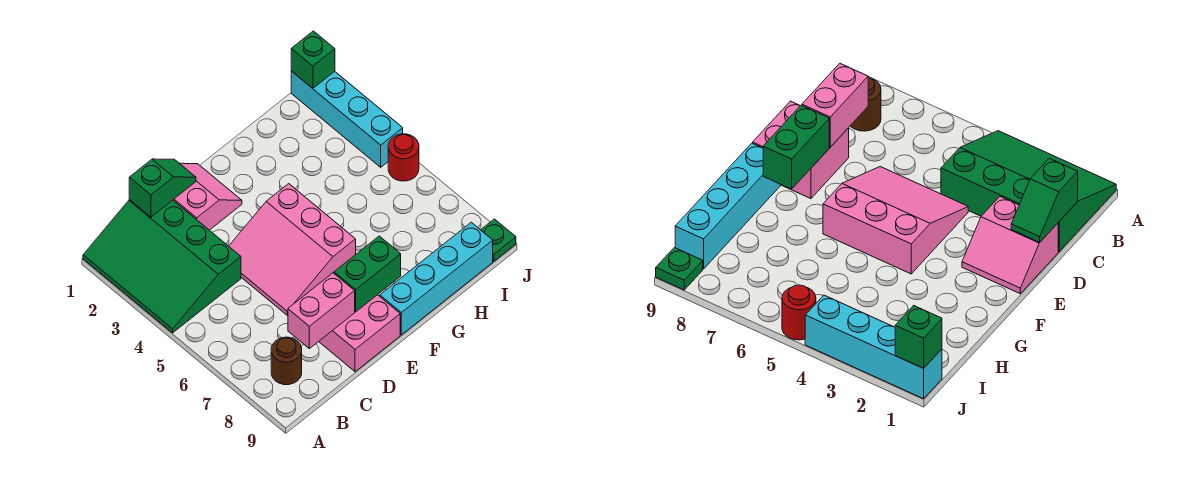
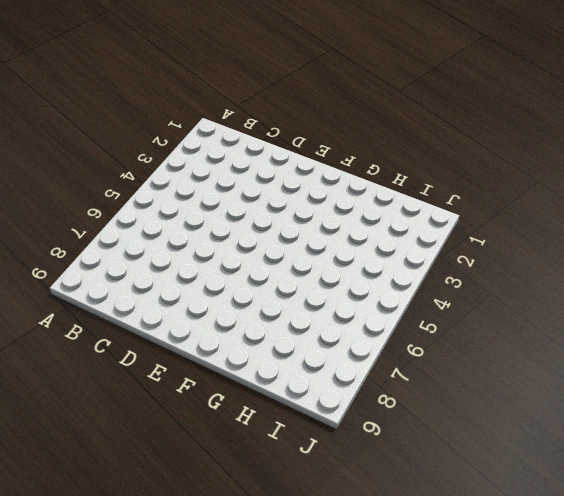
none -> green 3x4 slope [83,200,241,333]
none -> brown 1x1 round brick [271,337,302,385]
none -> pink 2x2 slope [173,163,242,230]

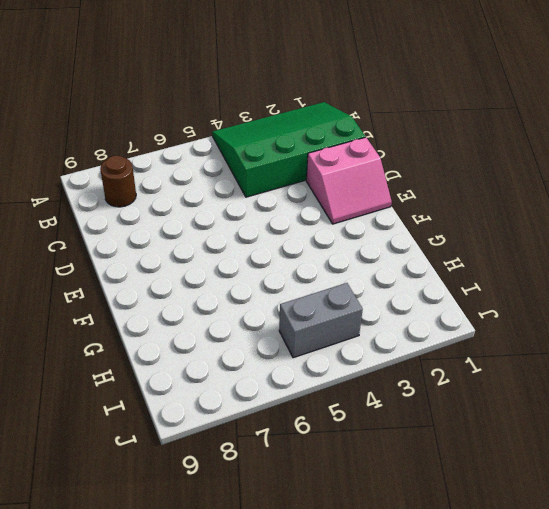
grey 1x2 brick [279,283,363,358] -> none
none -> pink 3x3 slope [229,184,356,315]
none -> pink 2x2 brick [319,295,400,372]
none -> cyan 1x4 brick [380,222,493,335]

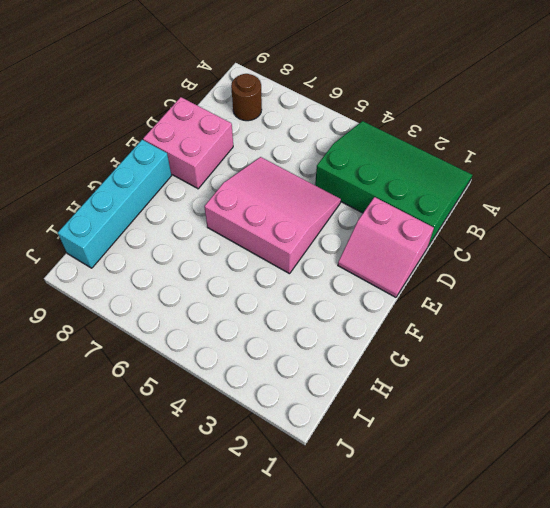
none -> cyan 1x4 brick [291,71,403,167]
none -> red 1x1 round brick [388,134,419,181]
none -> green 1x1 plate [481,219,516,261]

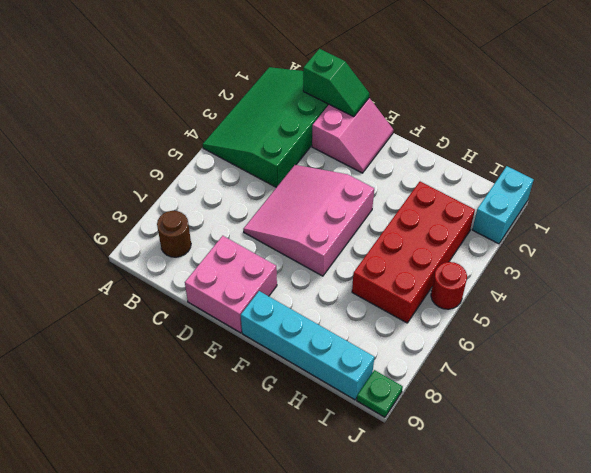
red 2x4 brick [352,182,475,323] -> none
cyan 1x2 brick [472,166,534,244] -> cyan 1x4 brick [291,71,403,167]
none -> pink 1x2 brick [288,273,355,349]
none -> green 1x2 brick [334,236,401,312]
none -> green 1x1 brick [291,31,335,88]

